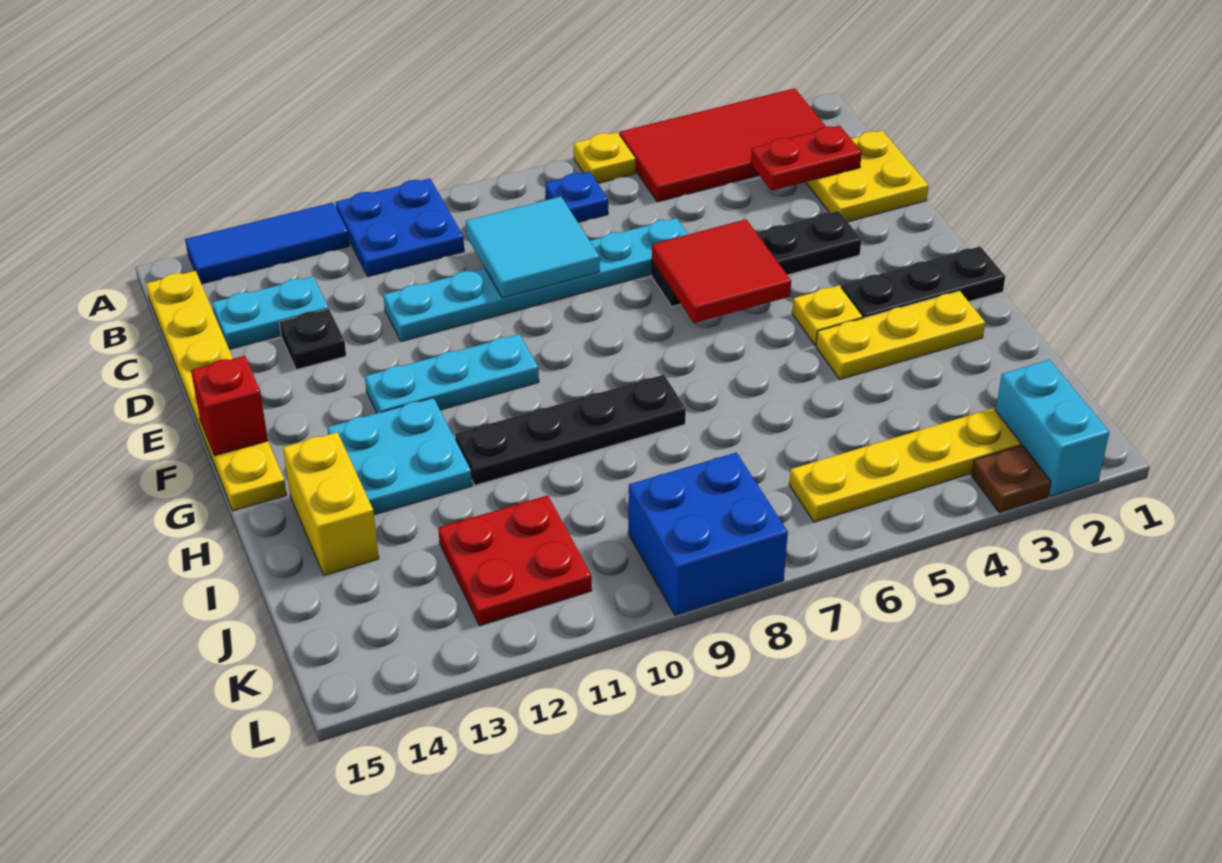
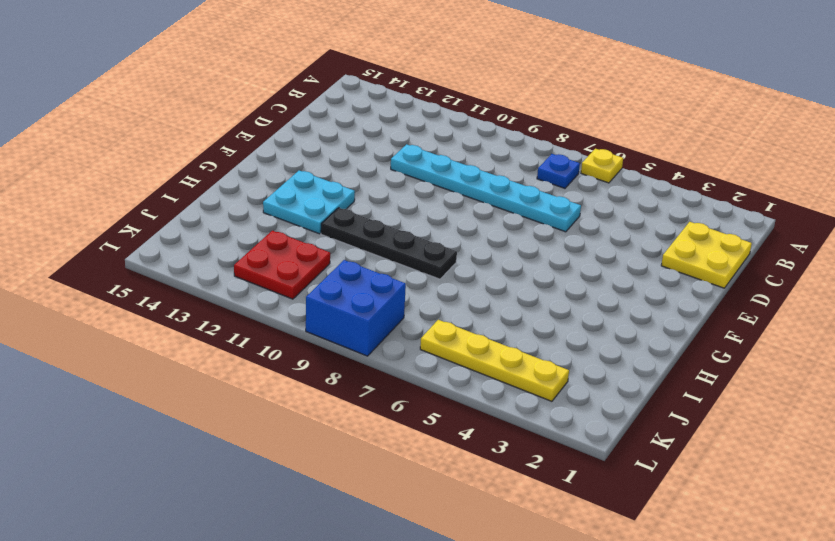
none -> red 2x4 tile [619,88,826,202]
none -> blue 2x2 plate [336,179,464,277]
none -> blue 1x3 tile [185,203,349,284]

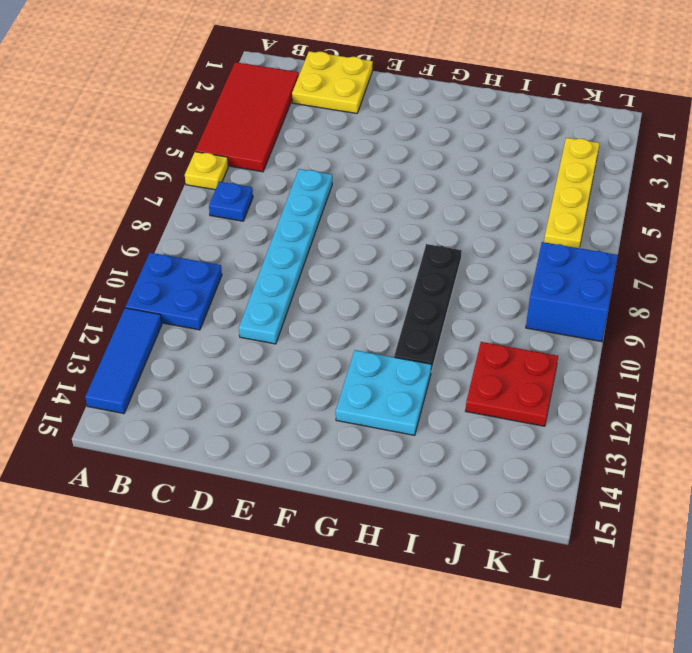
none -> yellow 1x6 plate [146,271,287,511]
none -> cyan 1x2 plate [212,276,329,349]
none -> black 1x1 plate [279,309,346,370]

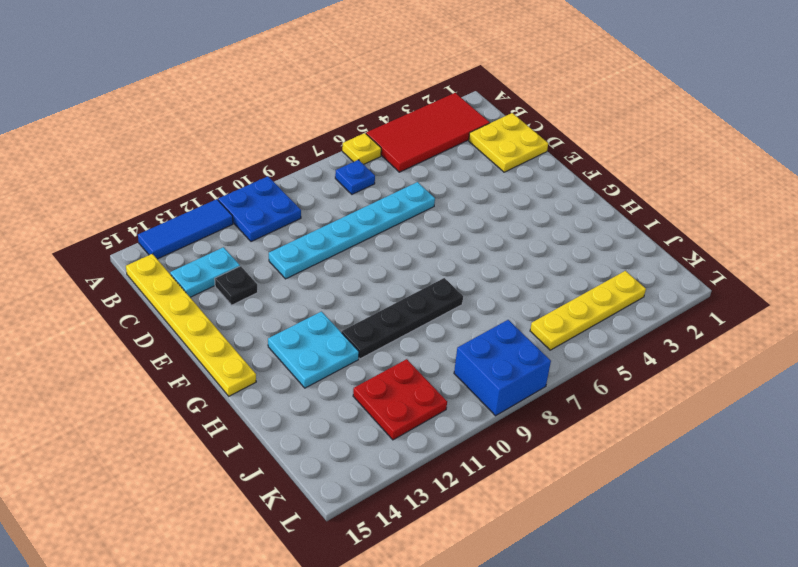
none -> black 1x4 plate [652,211,861,306]
none -> cyan 1x3 plate [365,334,539,413]
none -> black 1x3 plate [841,247,1005,318]

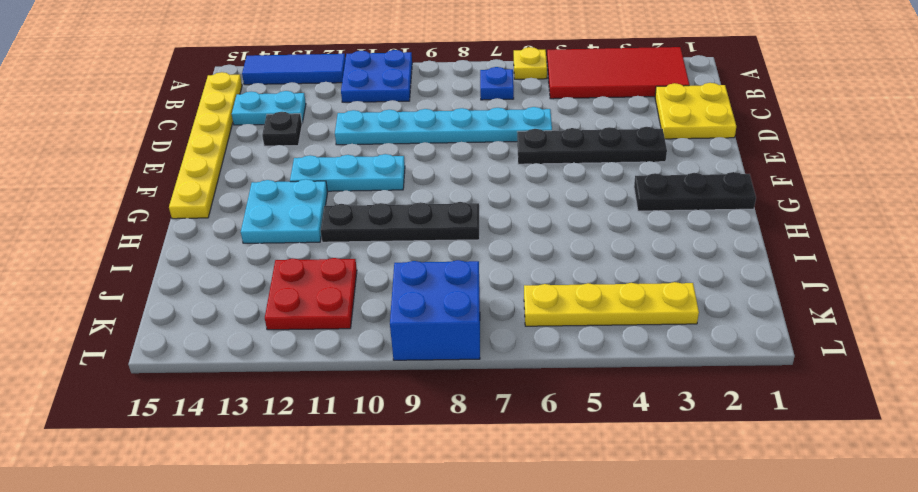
none -> yellow 1x1 plate [792,286,863,345]
none -> yellow 1x3 plate [816,291,985,379]
none -> yellow 1x2 brick [283,432,379,575]

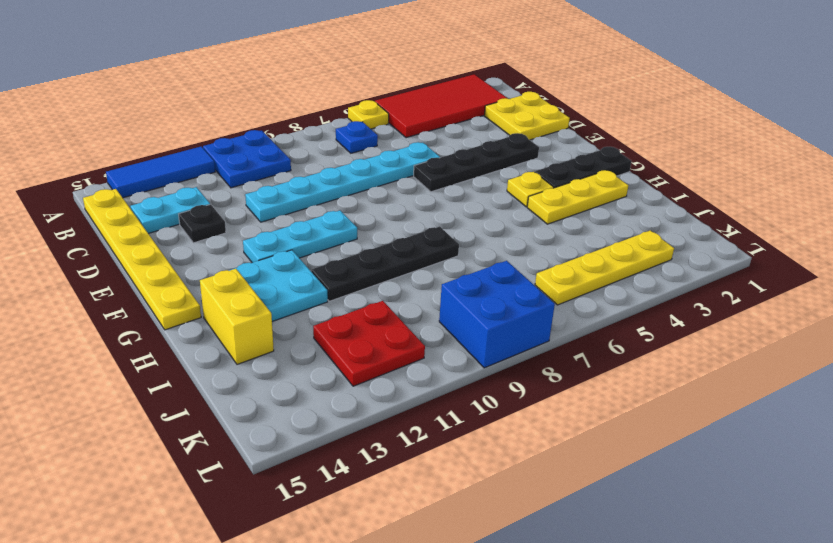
none -> cyan 1x2 brick [996,360,1110,496]
none -> brown 1x1 plate [971,445,1051,513]
none -> red 1x2 plate [751,126,862,191]

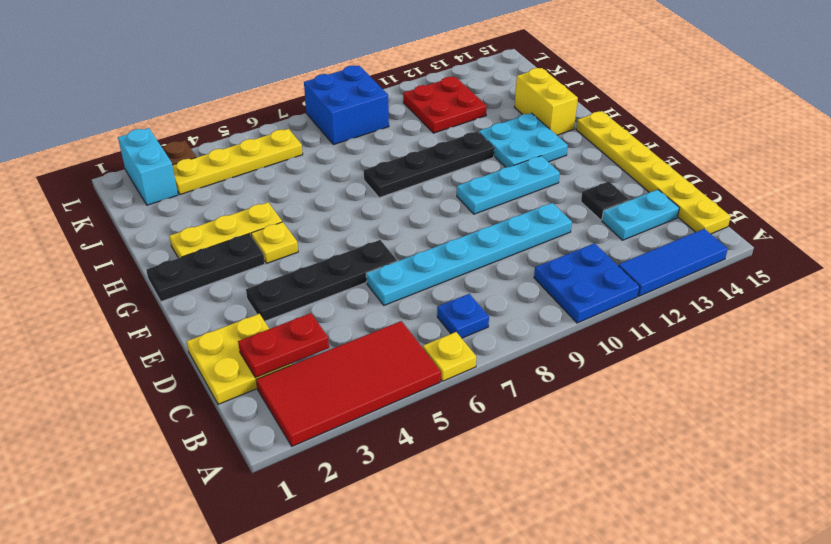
none -> cyan 2x2 tile [466,196,600,298]
none -> red 2x2 tile [652,219,791,323]
none -> red 1x1 brick [191,356,268,456]

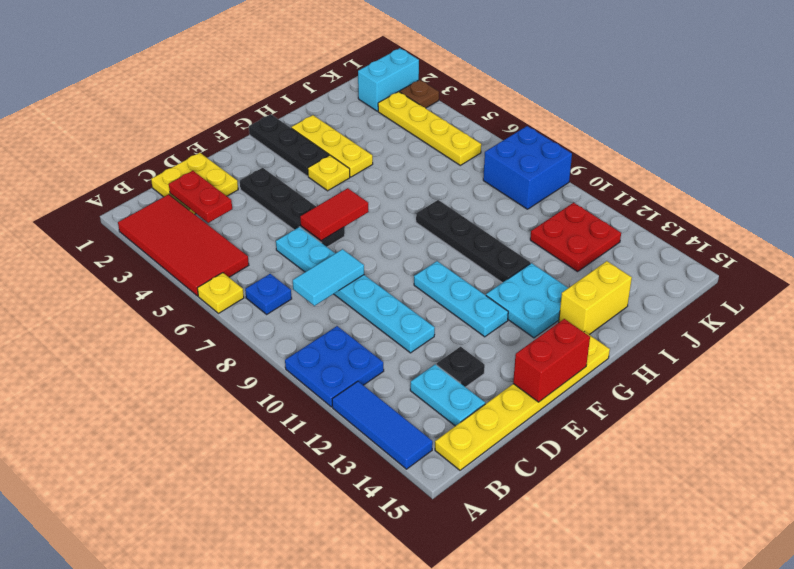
cyan 1x2 tile [293,249,364,306] -> cyan 2x2 tile [466,196,600,298]
red 1x2 tile [300,188,369,241] -> red 2x2 tile [652,219,791,323]
red 1x2 brick [513,319,590,402] -> red 1x1 brick [191,356,268,456]

